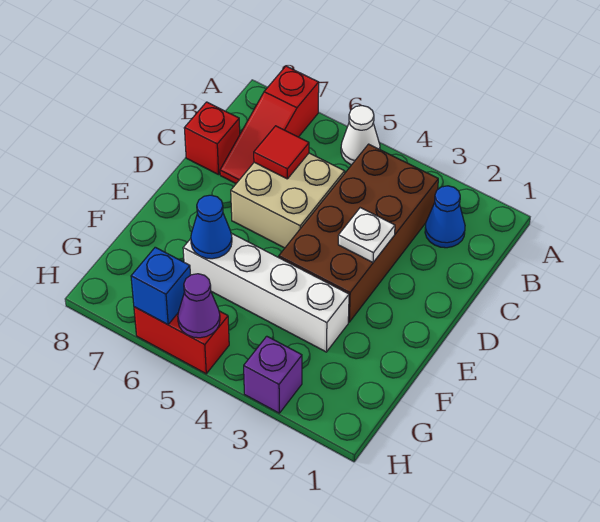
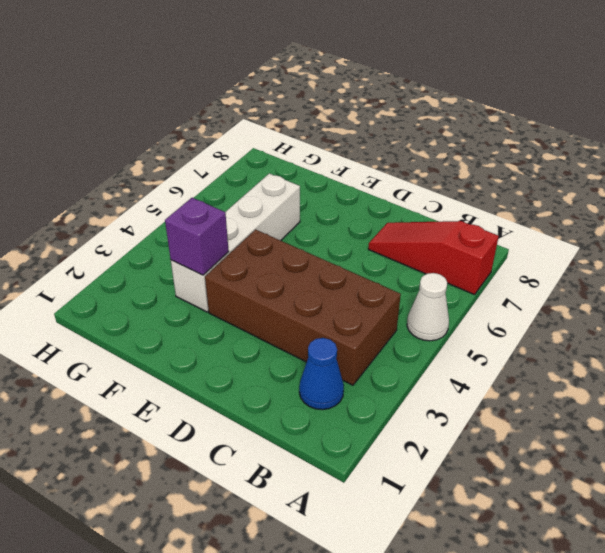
purple 1x1 brick [165,198,229,275] -> purple 1x1 brick moved to [244,336,302,413]
none -> tan 2x2 brick [231,153,345,248]
none -> red 1x1 brick [184,102,240,175]
none -> red 1x2 brick [134,307,229,374]

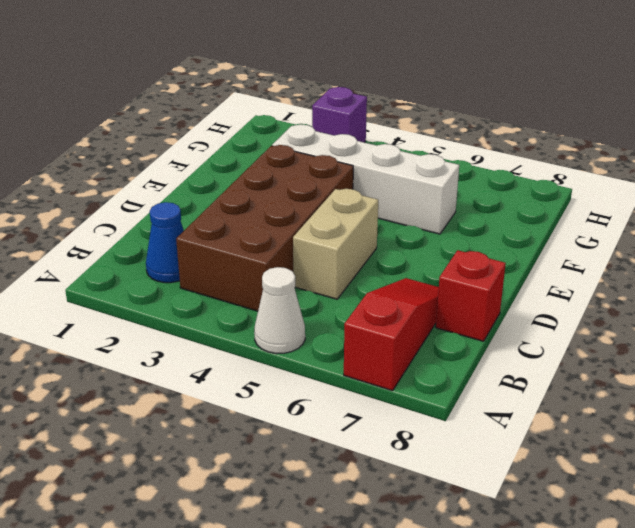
tan 1x2 brick [293,189,378,299] -> tan 2x2 brick [231,153,345,248]
none -> red 1x2 brick [134,307,229,374]
none -> red 1x1 tile [254,126,309,179]
none -> white 1x1 plate [338,208,395,262]

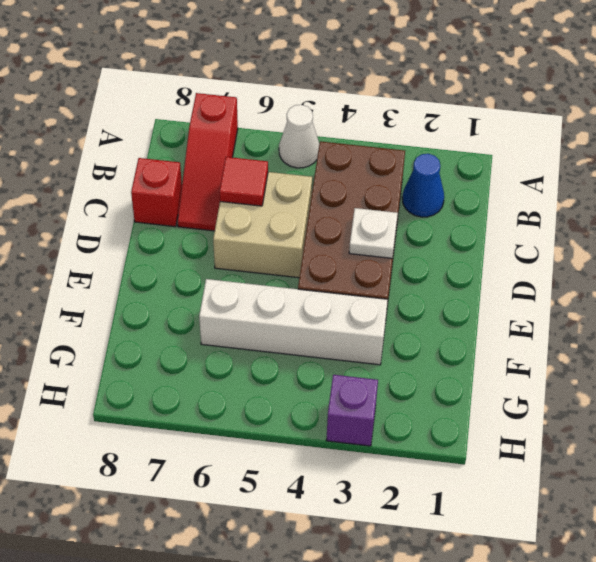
none -> red 1x2 brick [134,307,229,374]
none -> blue 1x1 cone [191,195,232,259]
none -> purple 1x1 cone [178,274,220,338]

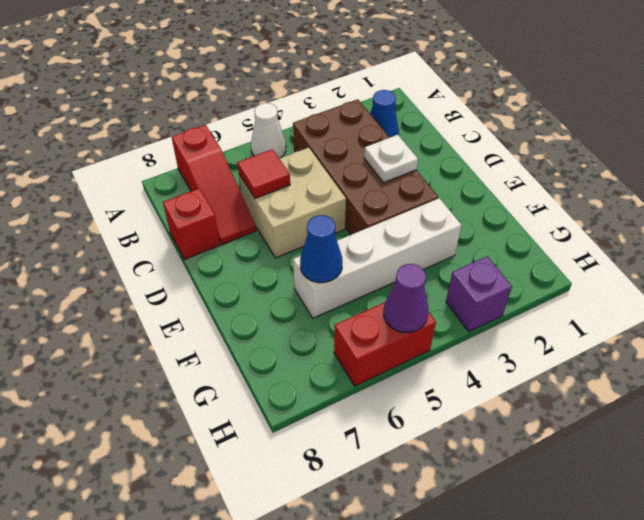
none -> blue 1x1 brick [131,247,190,325]

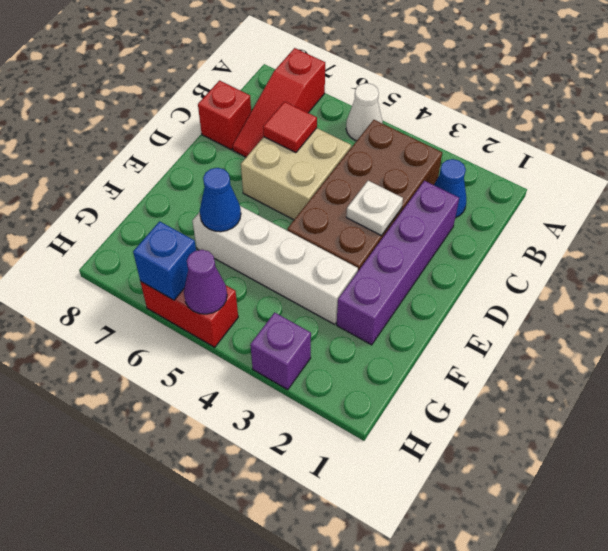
purple 1x4 brick [337,181,459,345] -> none

